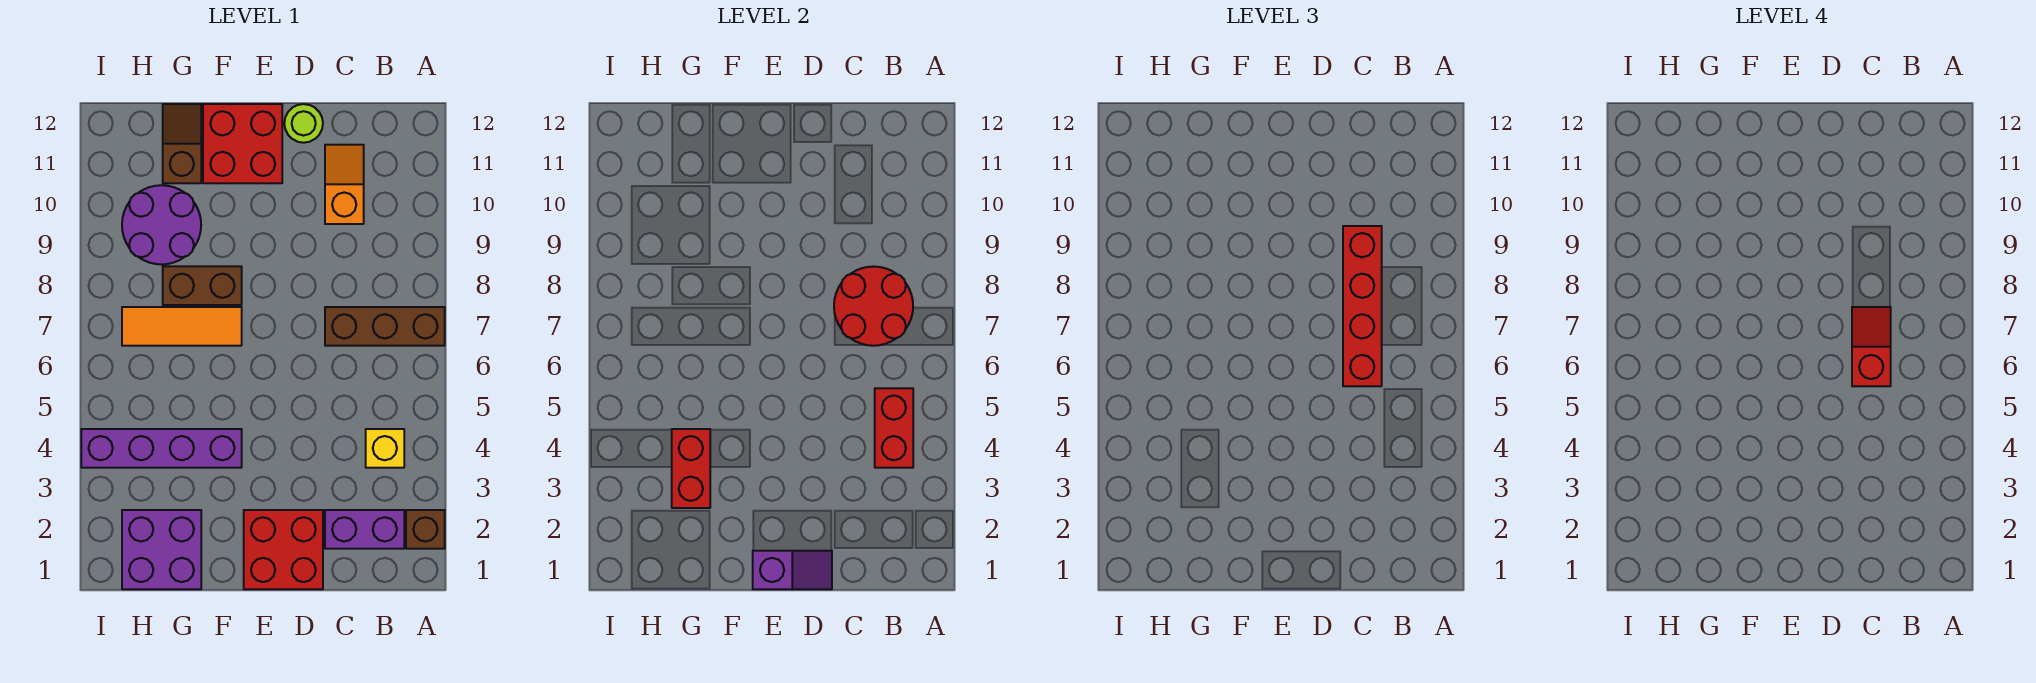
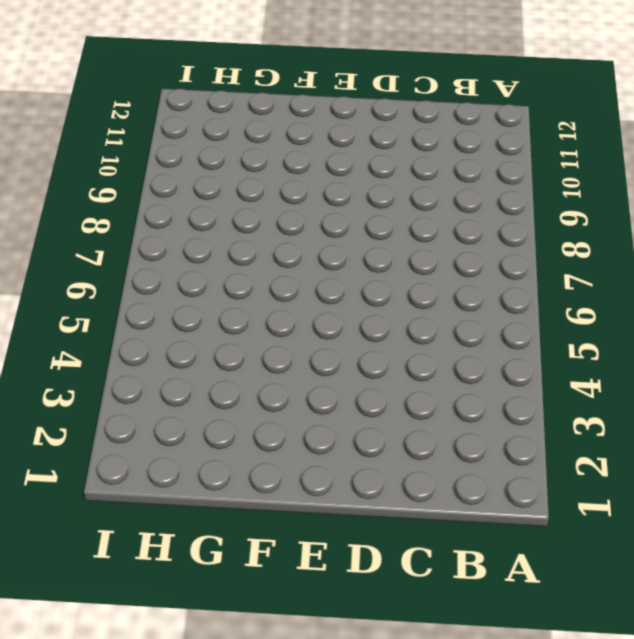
none -> brown 1x1 brick [406,510,445,549]
none -> brown 1x3 brick [325,307,445,346]
none -> purple 1x2 brick [325,510,404,549]

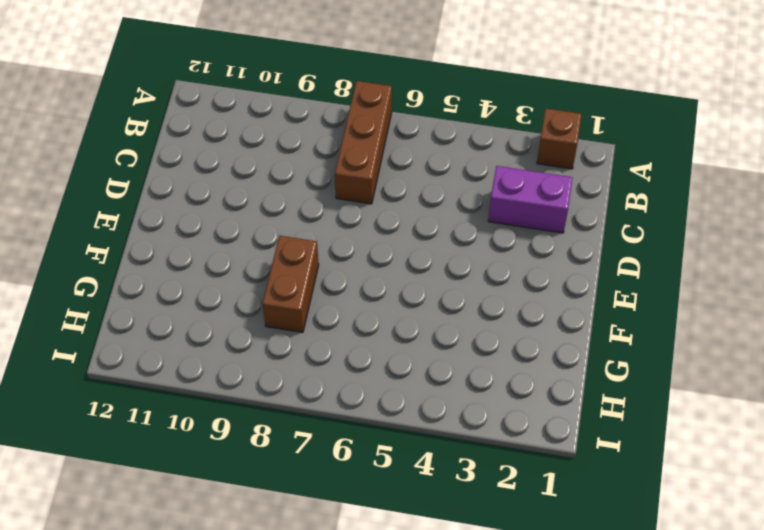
purple 1x2 brick [488,166,573,233] -> purple 1x2 brick turned to [325,510,404,549]
none -> yellow 1x1 brick [366,429,404,468]
none -> orange 1x2 slope [325,145,364,224]
none -> red 2x2 brick [244,510,323,589]

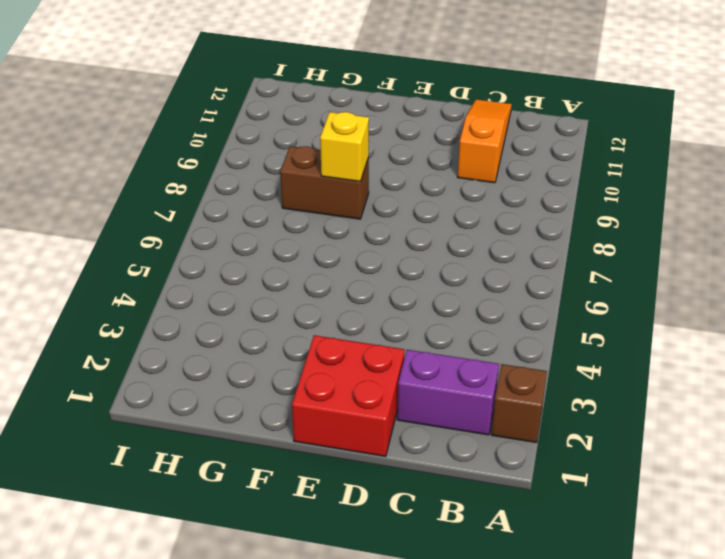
orange 1x3 slope [458,100,512,183] -> orange 1x2 slope [325,145,364,224]
yellow 1x1 brick [320,112,369,182] -> yellow 1x1 brick moved to [366,429,404,468]
none -> brown 1x3 brick [325,307,445,346]
none -> lime 1x1 round brick [284,104,323,143]
none -> red 2x2 brick [203,104,282,183]

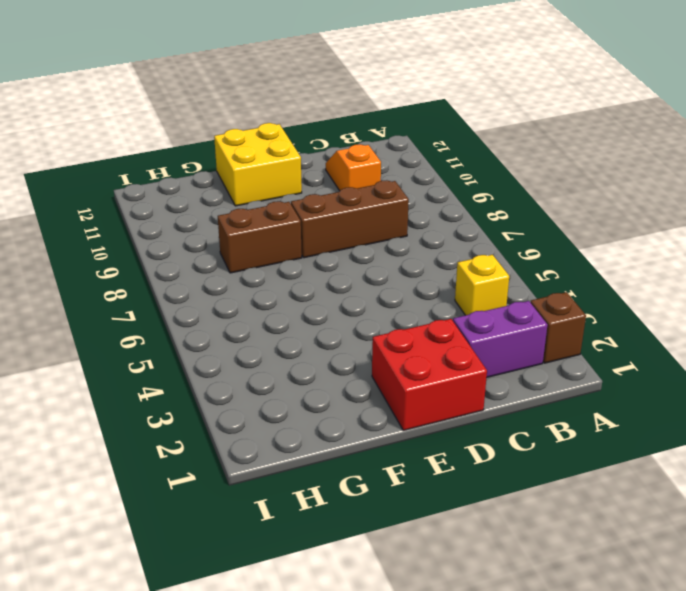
brown 1x3 brick [291,180,409,258] -> brown 1x3 brick moved to [325,307,445,346]
yellow 2x2 brick [214,123,302,206] -> red 2x2 brick [203,104,282,183]
none -> lime 1x1 round brick [284,104,323,143]
none -> purple 1x4 brick [81,429,242,468]
none -> orange 1x3 tile [122,307,242,346]

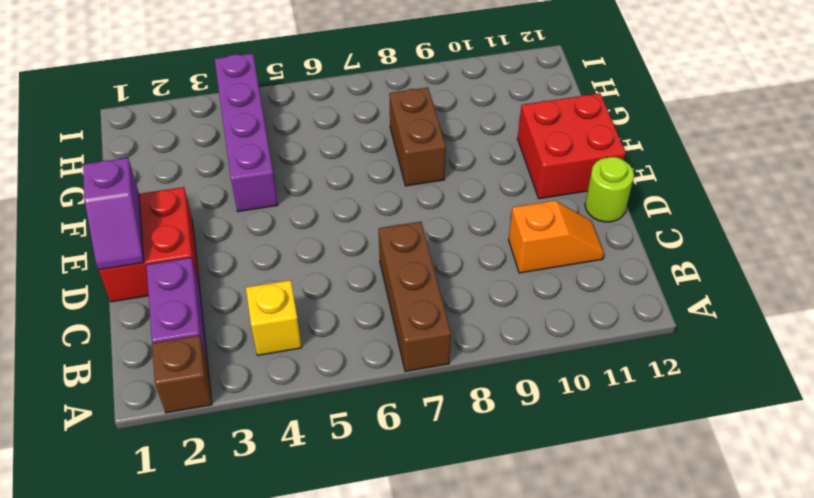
none -> orange 1x3 tile [122,307,242,346]
none -> purple 2x2 brick [122,510,201,589]
none -> purple 2x2 round brick [122,185,201,265]

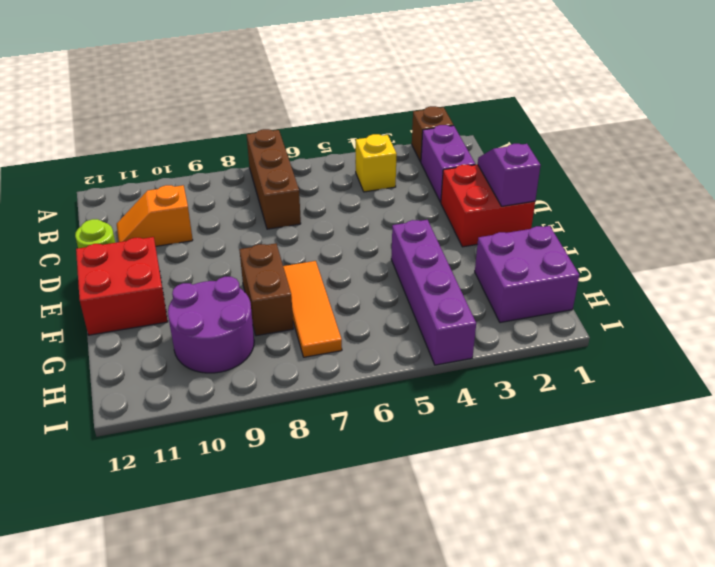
none -> brown 1x2 slope [163,104,201,183]
none -> red 1x2 brick [875,388,913,468]
none -> red 2x2 round brick [834,266,913,346]

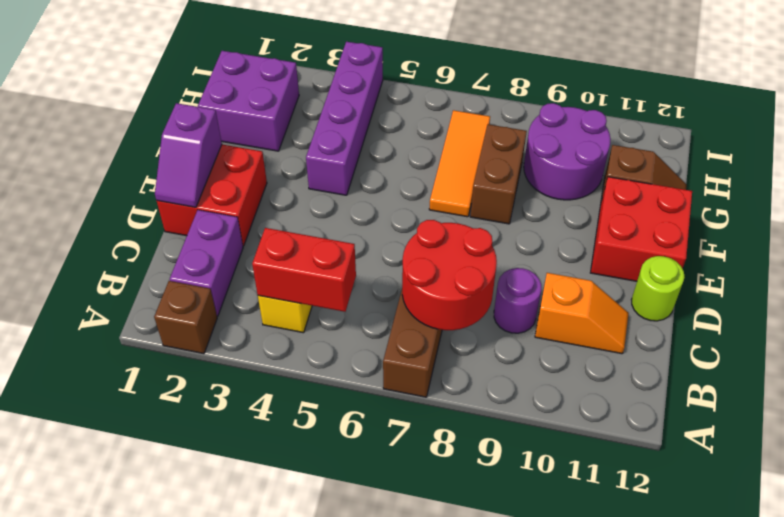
purple 1x1 round brick [494,268,541,333] -> none
none -> red 1x2 brick [672,429,710,508]
none -> red 1x4 brick [1343,226,1382,386]
none -> red 1x2 slope [1852,307,1891,386]

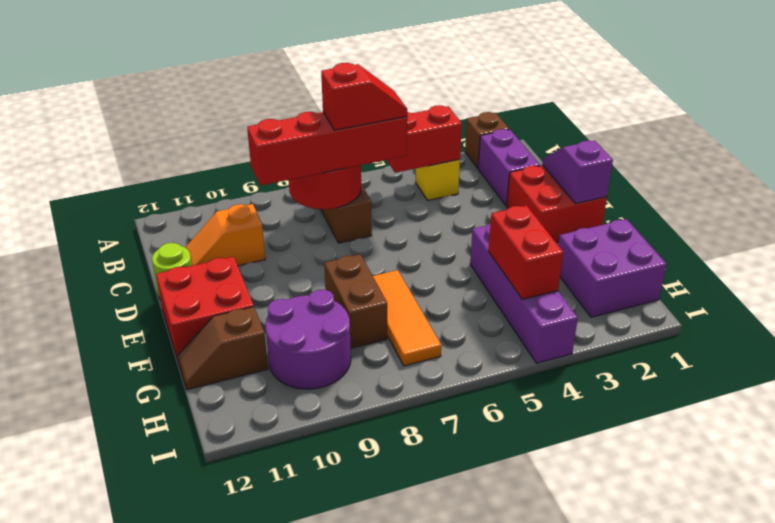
red 1x2 slope [321,63,407,130] -> red 1x2 slope turned to [1852,307,1891,386]
red 1x2 brick [489,205,563,299] -> red 1x2 brick turned to [672,429,710,508]

